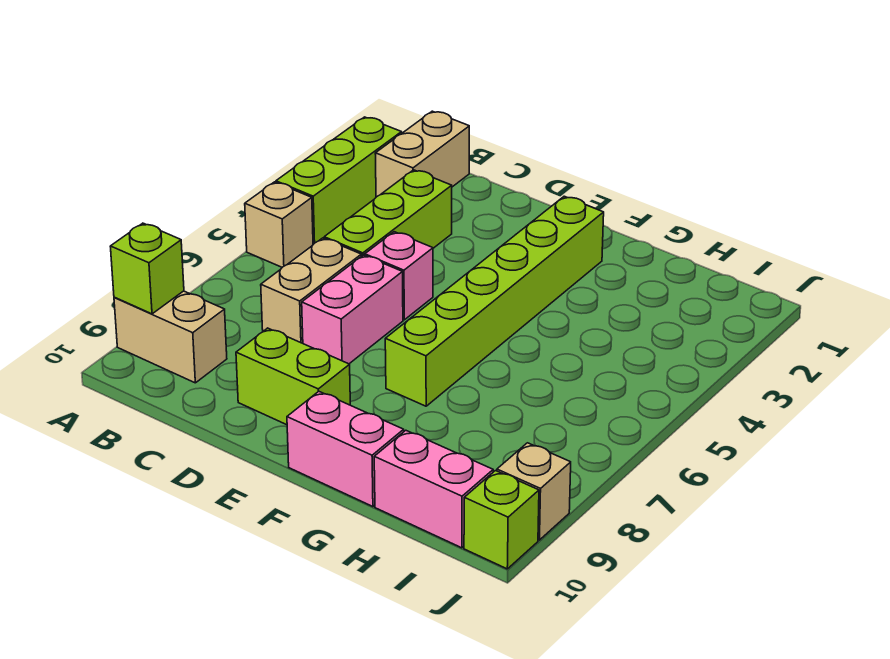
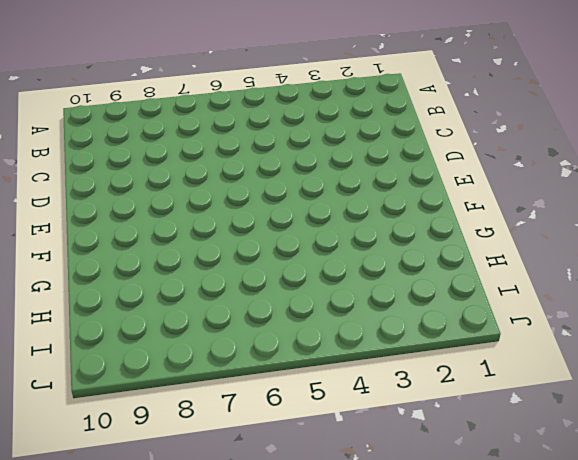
none -> lime 1x3 brick [276,117,402,244]
none -> tan 1x1 brick [245,182,313,267]
none -> tan 1x2 brick [114,291,227,383]

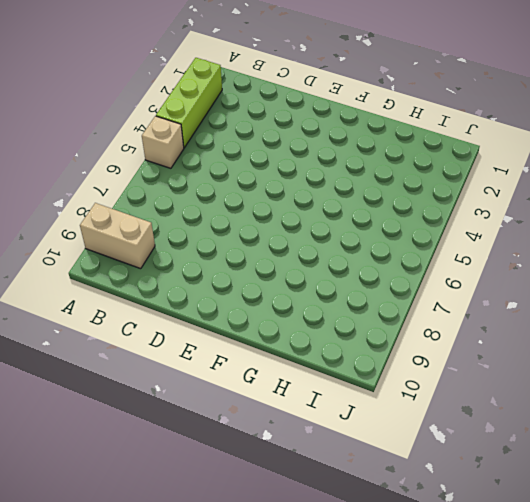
none -> tan 1x2 brick [375,111,469,197]
none -> lime 1x3 brick [324,170,452,256]
none -> tan 1x2 brick [261,238,361,343]

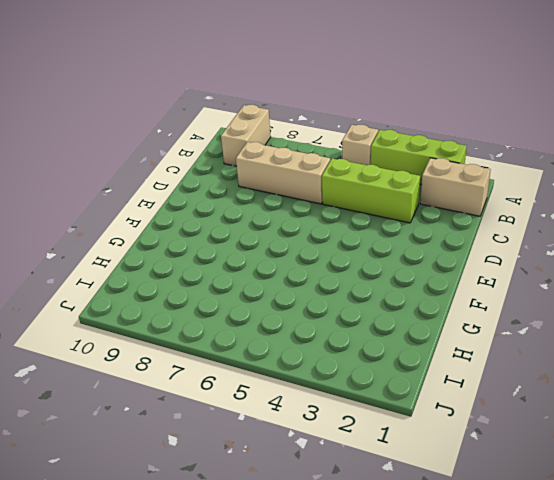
tan 1x3 brick [236,142,330,204] -> tan 1x2 brick [261,238,361,343]
none -> pink 1x1 brick [365,232,433,320]
none -> pink 1x2 brick [302,255,403,364]
none -> lime 1x2 brick [236,328,350,425]

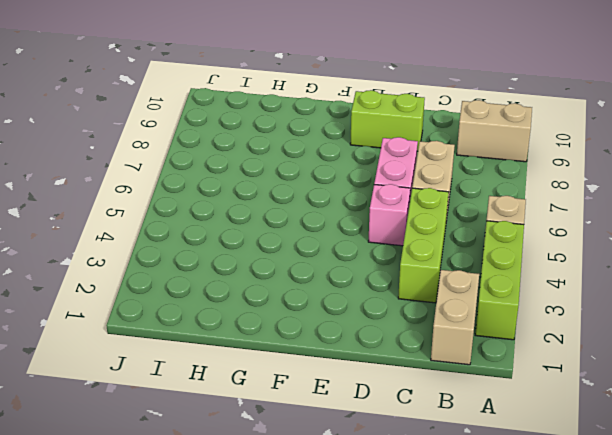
none -> lime 1x6 brick [385,196,604,406]
none -> pink 1x2 brick [287,391,404,507]
none -> pink 1x2 brick [374,430,493,548]

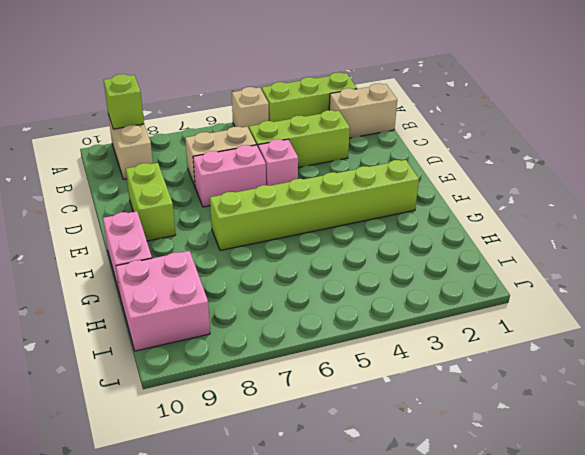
pink 2x2 brick [116,251,210,351] -> pink 1x2 brick [374,430,493,548]
none -> tan 1x1 brick [497,443,571,540]
none -> lime 1x1 brick [464,471,539,569]

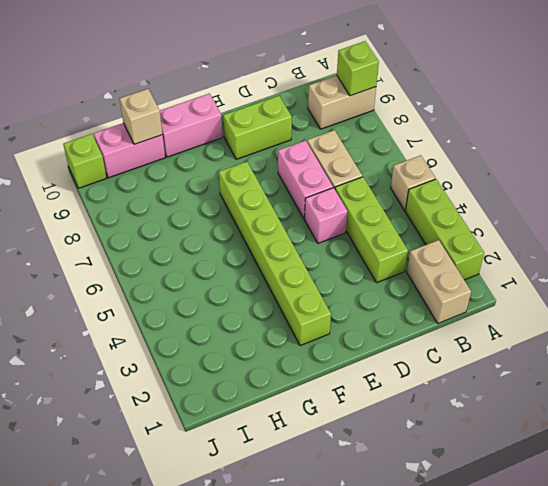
tan 1x1 brick [119,89,162,144] -> tan 1x1 brick moved to [497,443,571,540]

